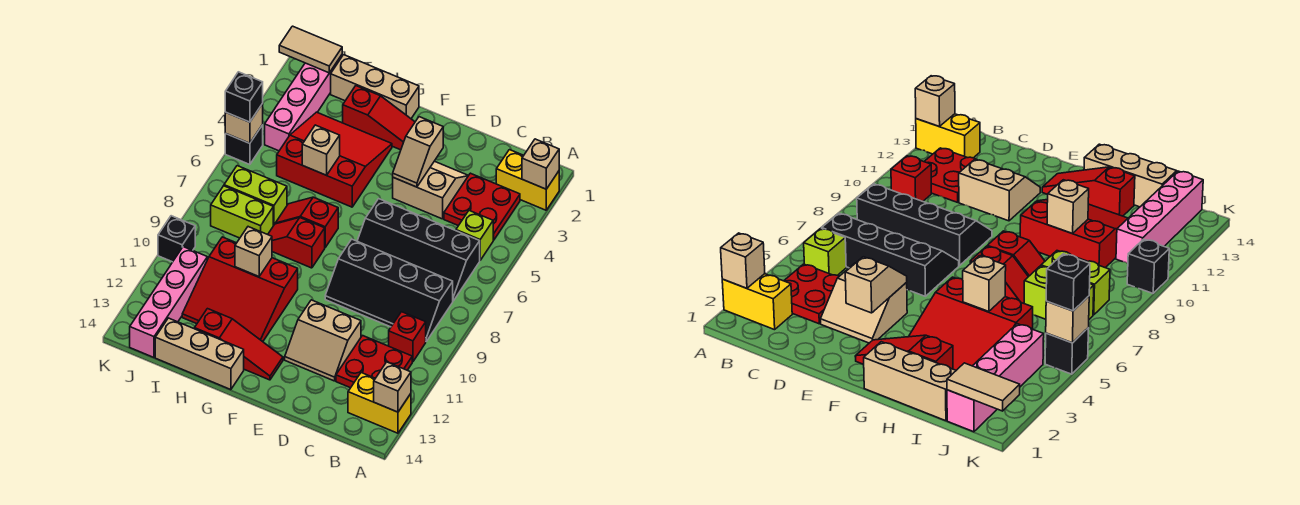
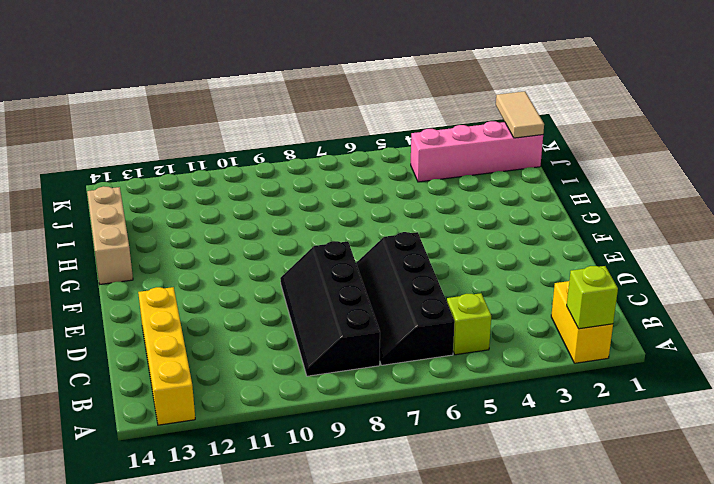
lime 1x1 brick [567,266,618,329] -> tan 1x1 brick [522,139,559,189]
yellow 1x4 brick [138,287,195,425] -> yellow 1x2 brick [348,373,411,433]
none -> red 2x2 plate [444,173,520,240]
none -> red 1x1 brick [389,312,426,362]
none -> red 2x2 plate [336,336,412,388]
none -> tan 2x2 slope [393,161,468,219]

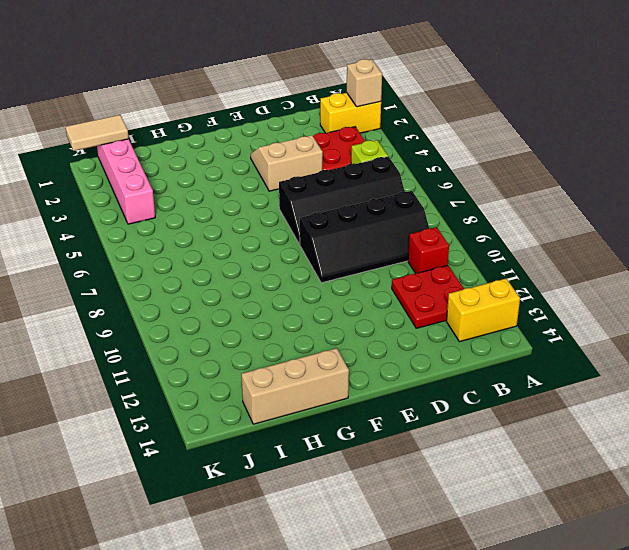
none -> tan 2x2 slope [285,300,361,381]
none -> red 1x3 slope [343,86,415,150]
none -> red 1x3 slope [194,309,283,380]
none -> tan 1x3 brick [331,55,419,118]

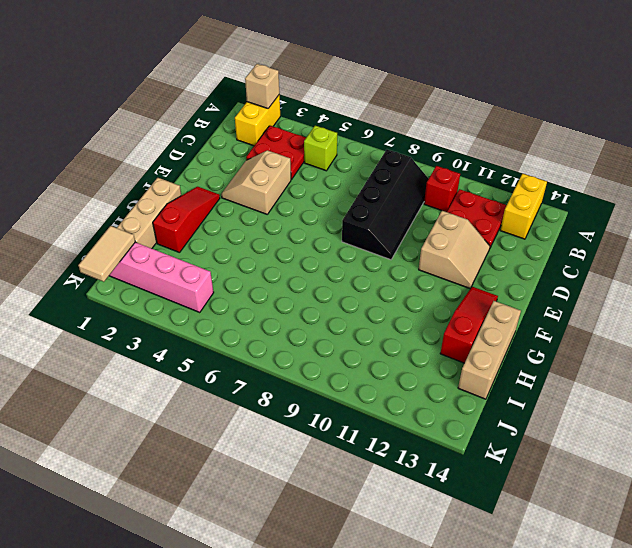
none -> black 2x4 slope [357,199,480,301]
none -> red 3x3 slope [277,112,392,207]
none -> red 1x2 slope [275,197,338,247]
none -> red 1x2 slope [268,218,325,268]

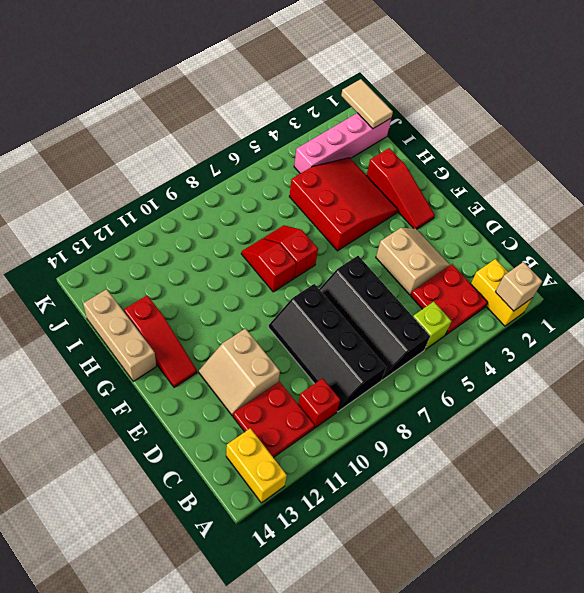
none -> tan 1x3 brick [331,55,419,118]
none -> red 3x3 slope [182,237,298,342]
none -> lime 1x2 brick [224,166,287,226]
none -> lime 1x2 brick [211,186,273,238]

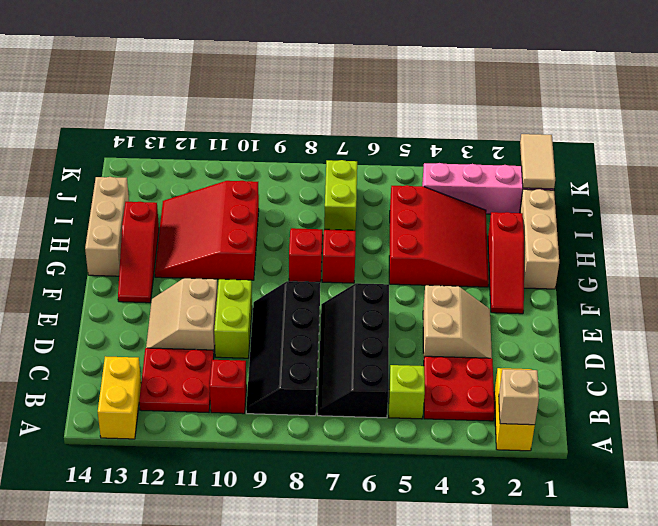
lime 1x2 brick [214,279,252,358] -> lime 1x2 brick moved to [211,186,273,238]
none -> pink 1x4 brick [130,247,207,357]
none -> black 1x1 brick [225,125,263,165]
none -> black 1x1 brick [158,216,195,262]
none -> tan 1x1 brick [374,362,411,412]

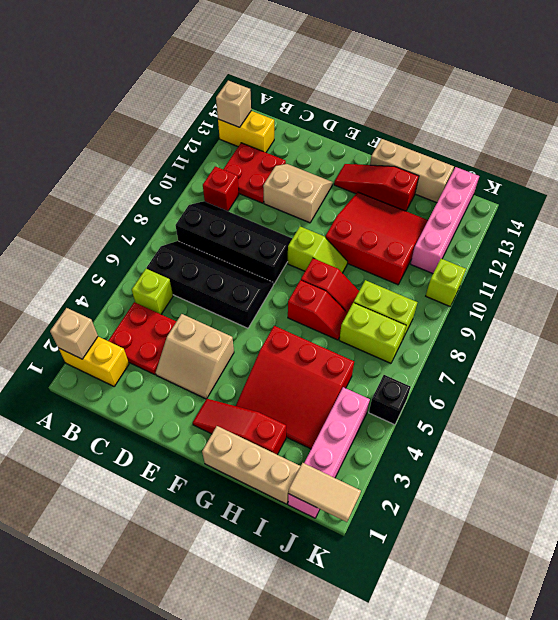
lime 1x2 slope [288,226,348,273] -> none
lime 1x1 brick [426,259,466,306] -> black 1x1 brick [158,216,195,262]
none -> tan 1x2 slope [393,117,443,187]
none -> tan 1x1 brick [302,125,340,175]
none -> tan 1x1 brick [235,227,272,276]
none -> tan 1x1 brick [225,104,263,143]

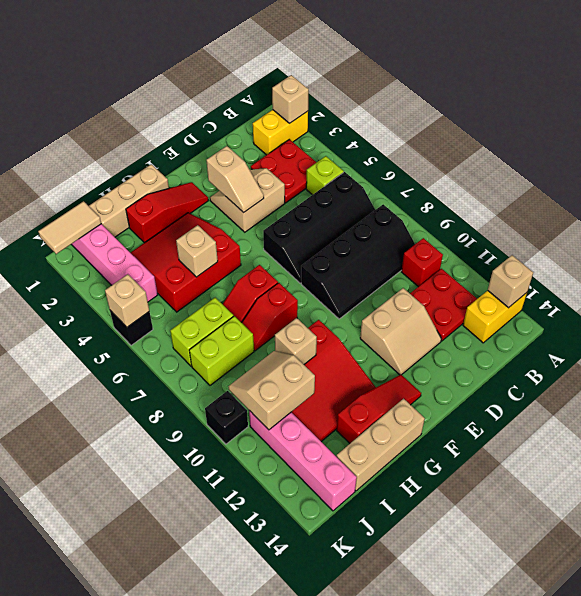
tan 2x2 slope [228,351,315,430] -> none
none -> black 1x1 brick [225,72,263,122]

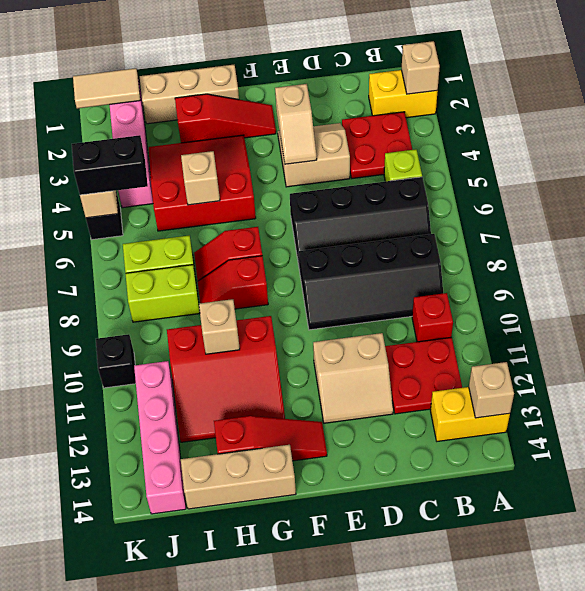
black 1x2 brick [72,135,148,195] -> black 1x1 brick [225,72,263,122]

